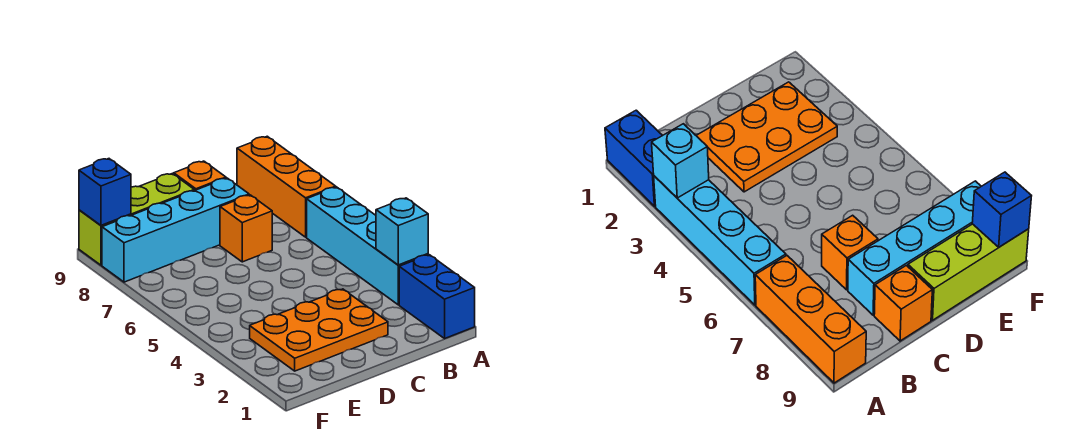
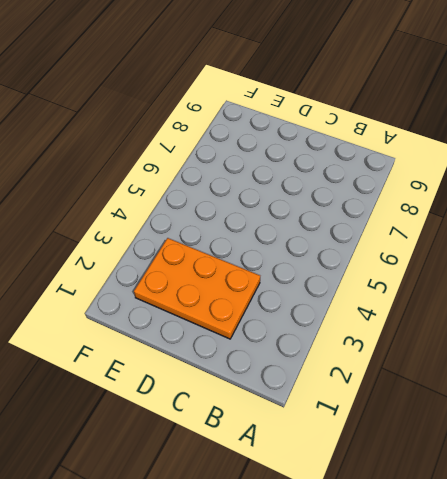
none -> blue 1x2 brick [399,255,475,338]
none -> cyan 1x4 brick [307,187,428,305]

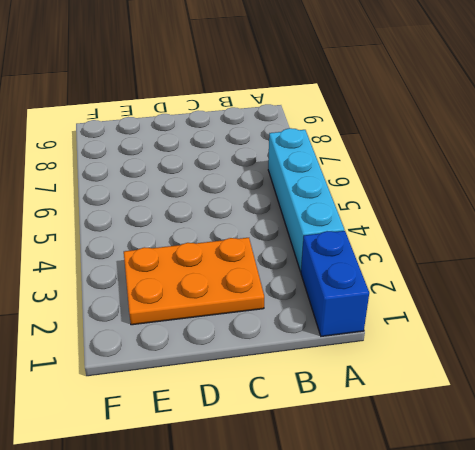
none -> orange 1x3 brick [237,136,336,237]
none -> orange 1x1 brick [220,195,272,262]

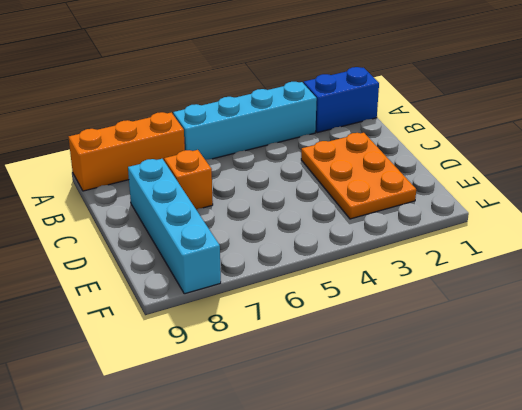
none -> orange 1x1 brick [174,161,226,191]
none -> lime 1x3 brick [79,174,194,265]

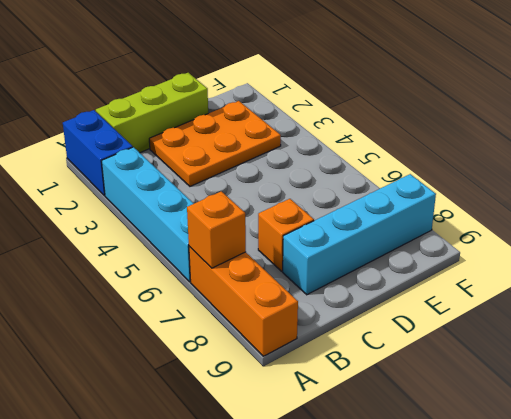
orange 1x1 brick [187,191,246,268] -> orange 1x1 brick moved to [174,161,226,191]
lime 1x3 brick [96,73,208,153] -> lime 1x3 brick moved to [79,174,194,265]
none -> cyan 1x1 brick [376,198,428,265]
none -> blue 1x1 brick [79,159,131,225]

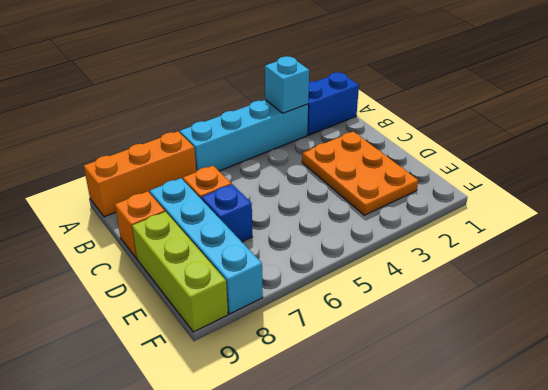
blue 1x1 brick [201,184,252,242] -> blue 1x1 brick moved to [79,159,131,225]

